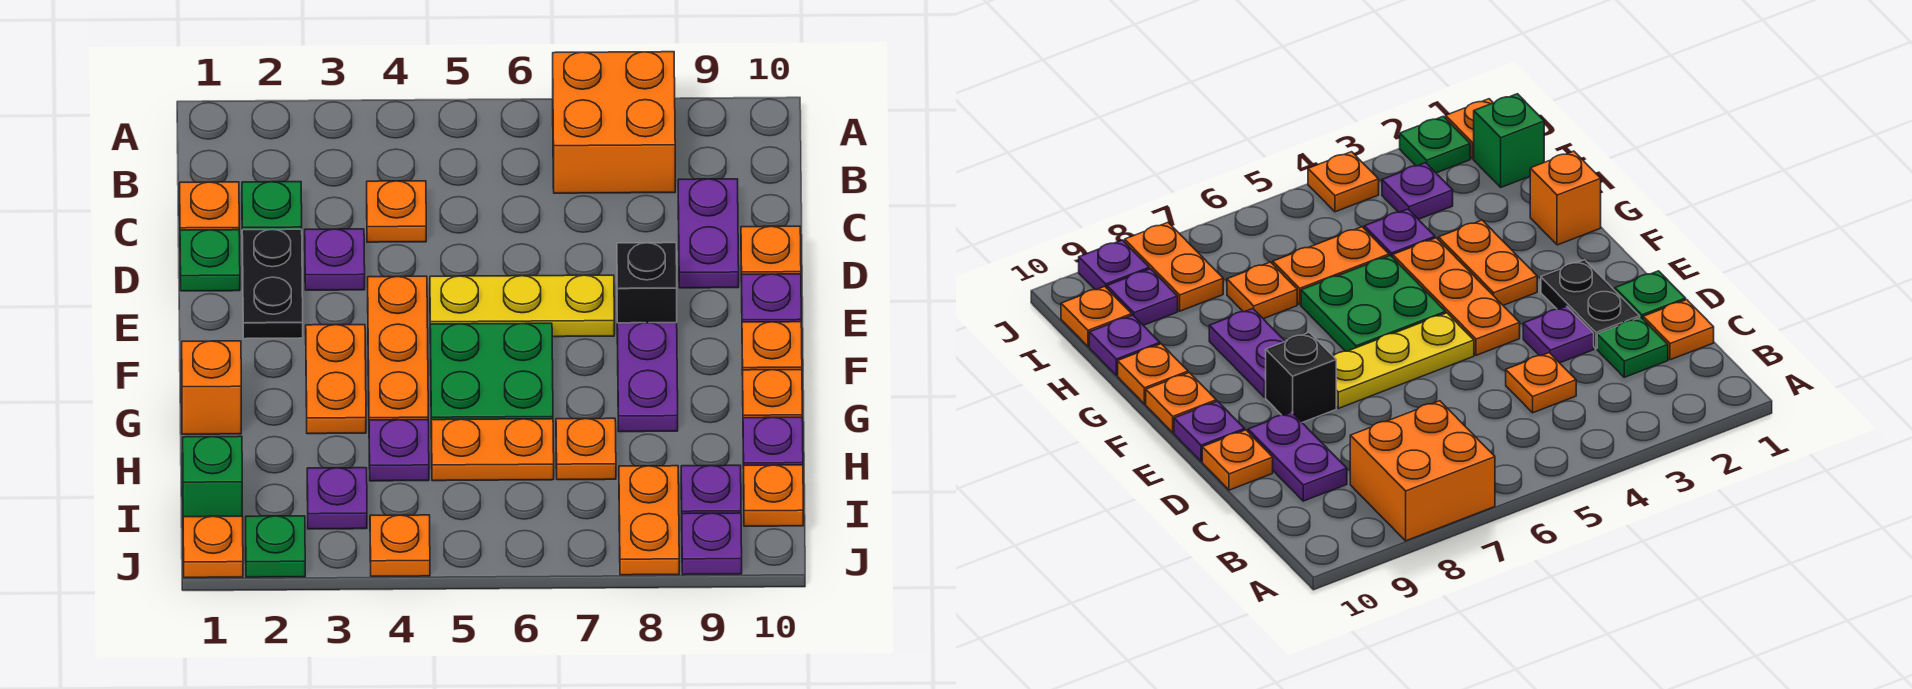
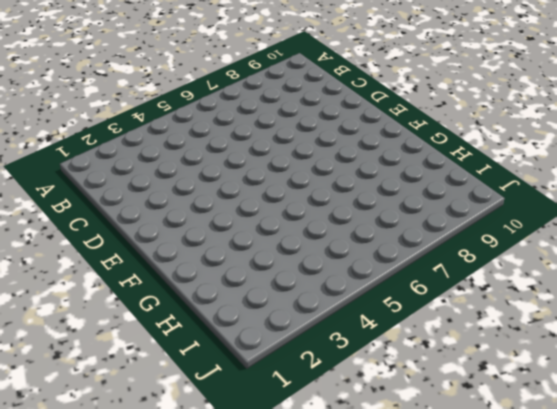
none -> orange 2x2 brick [553,52,675,193]
none -> orange 1x1 plate [180,182,239,230]
none -> green 1x1 plate [242,182,302,230]
none -> orange 1x1 plate [367,181,426,242]

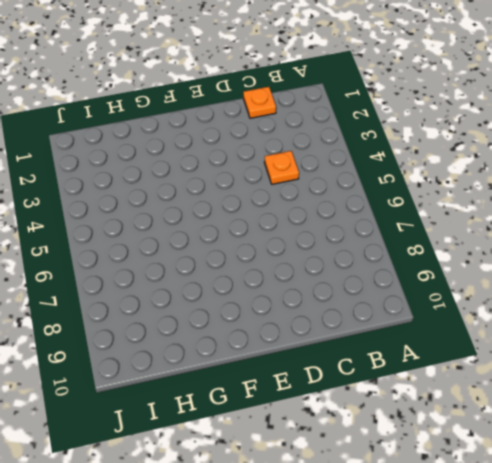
none -> orange 2x2 brick [553,52,675,193]
none -> green 1x1 plate [242,182,302,230]
none -> purple 1x2 plate [678,179,739,288]
none -> green 1x1 plate [180,230,240,291]

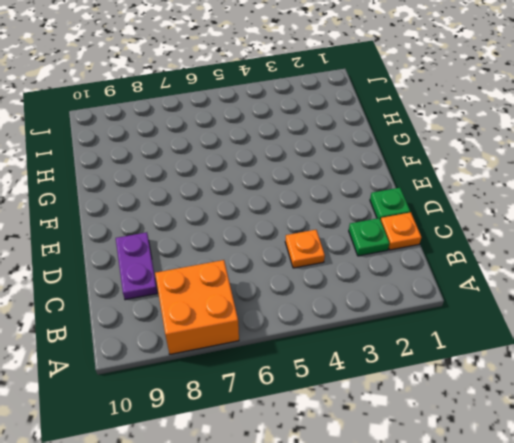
none -> black 1x2 plate [242,229,303,339]
none -> purple 1x1 plate [305,229,365,290]
none -> orange 1x1 plate [741,226,801,281]
none -> orange 1x3 plate [368,276,428,420]

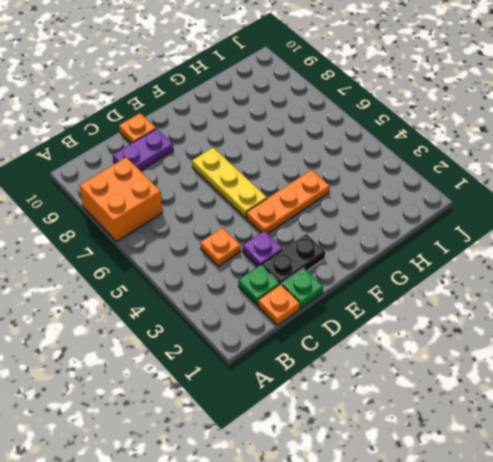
none -> black 1x1 brick [617,243,677,323]
none -> purple 1x1 plate [742,274,801,322]
none -> orange 1x2 plate [306,325,366,434]
none -> green 2x2 plate [430,323,553,420]

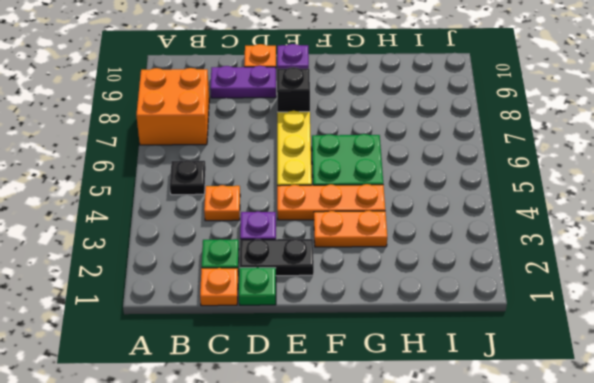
black 1x1 plate [170,160,206,195] -> none
none -> purple 1x2 plate [617,323,678,432]
none -> orange 1x1 plate [742,322,802,375]
none -> orange 1x1 brick [182,341,241,434]
none -> orange 1x1 plate [743,370,802,418]

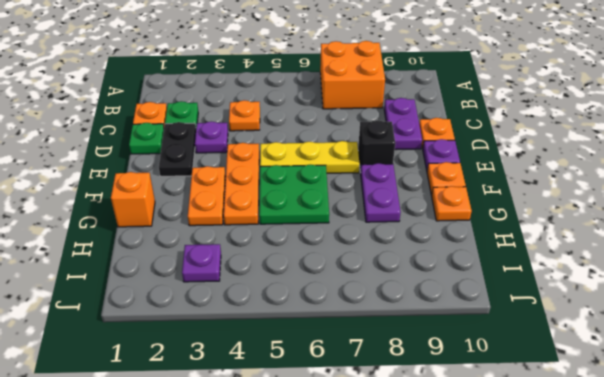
none -> purple 1x1 plate [369,420,429,481]
none -> orange 1x2 plate [431,419,554,481]
none -> orange 1x1 plate [556,418,616,480]
none -> purple 1x1 plate [743,417,803,468]

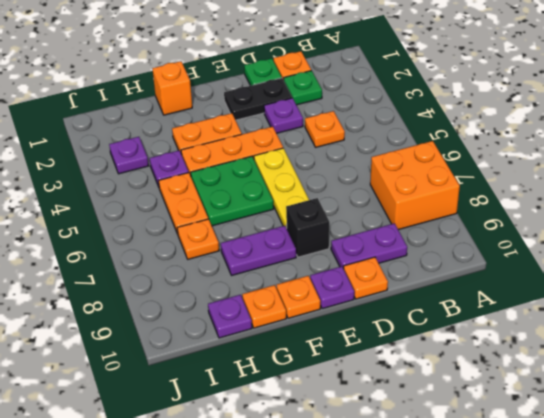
none -> green 1x1 brick [183,436,242,517]
none -> orange 1x2 plate [619,466,679,575]
none -> purple 1x1 plate [681,465,741,514]
none -> orange 1x1 plate [744,465,803,526]

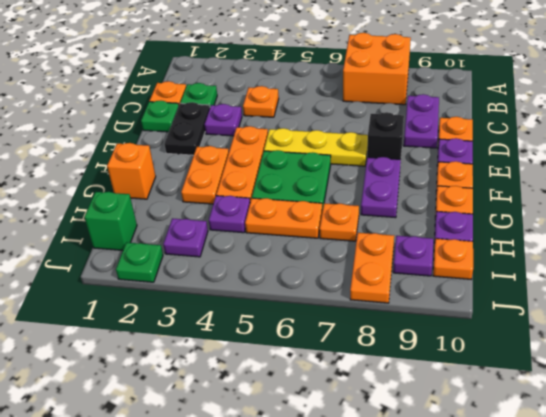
none -> orange 1x1 plate [183,516,243,578]
none -> orange 1x1 plate [370,515,430,576]
none -> purple 1x1 plate [682,513,742,575]

